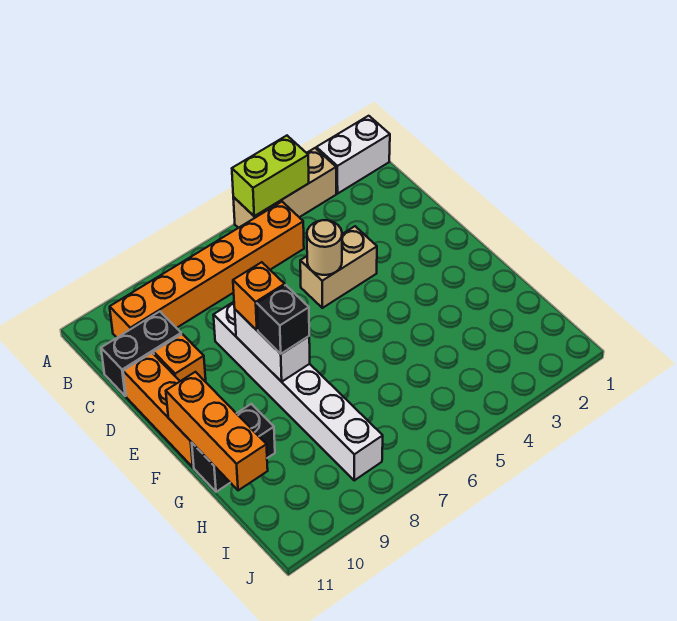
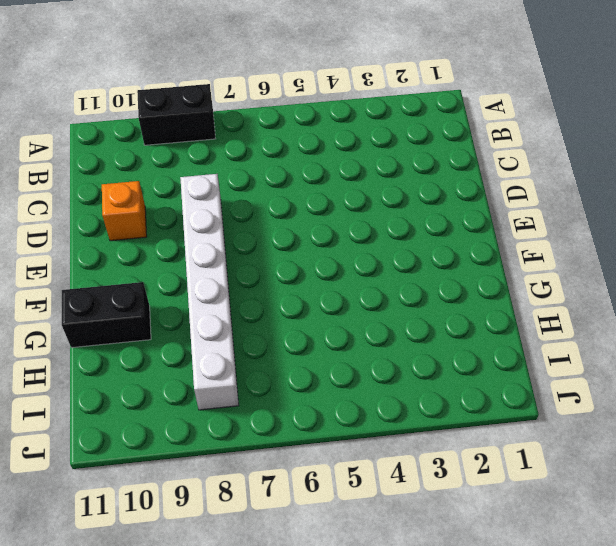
black 1x2 brick [137,84,216,145] -> black 1x2 brick moved to [101,312,181,396]
none -> white 1x2 brick [316,116,390,194]
none -> tan 1x3 brick [233,148,336,228]
none -> orange 1x6 brick [110,202,304,337]

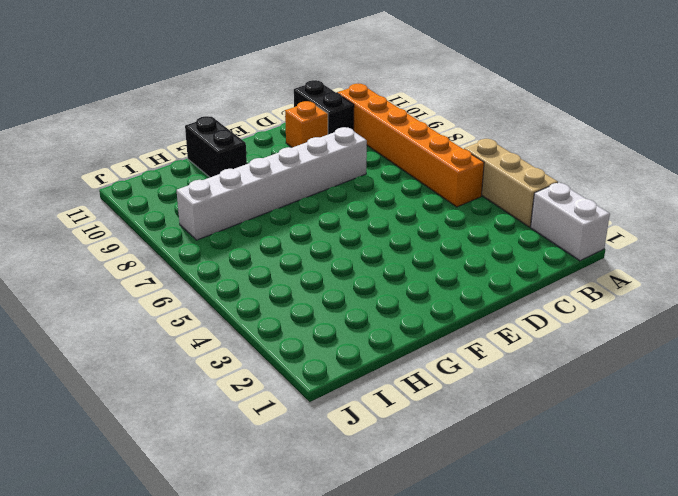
none -> tan 1x2 brick [300,226,377,308]
none -> orange 1x3 brick [123,353,194,467]
none -> lime 1x2 brick [232,136,309,216]

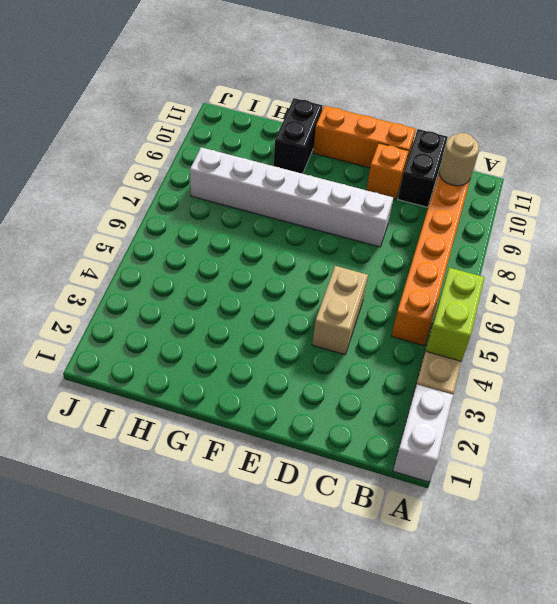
tan 1x1 round brick [439,133,479,186] -> tan 1x1 round brick moved to [307,220,342,275]
none -> white 1x2 brick [235,310,310,382]
none -> orange 1x3 brick [166,372,268,490]
none -> orange 1x1 brick [233,262,285,330]

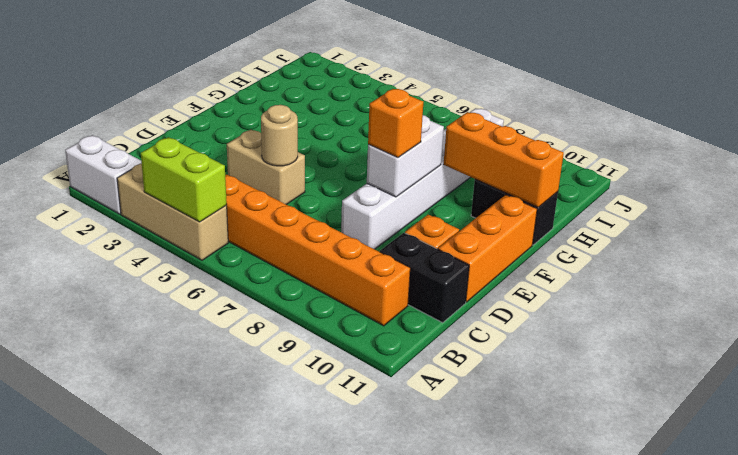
orange 1x3 brick [444,112,564,207] -> orange 1x3 brick turned to [166,372,268,490]
none -> black 1x1 brick [257,285,309,354]

